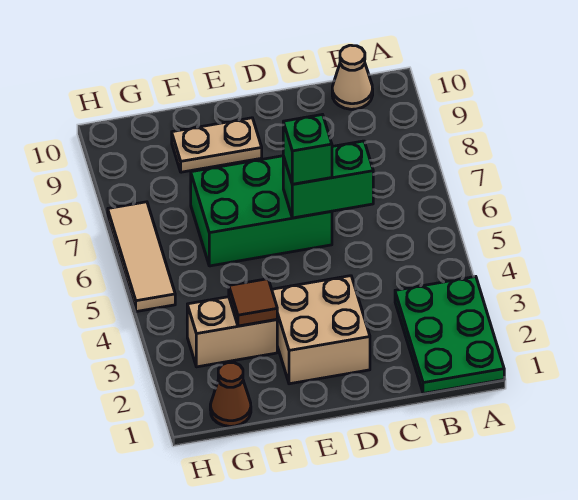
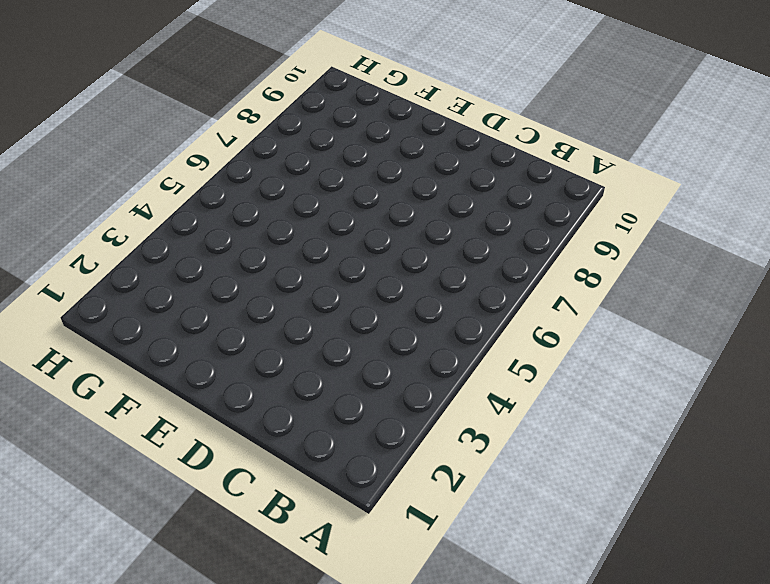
none -> green 2x3 plate [395,277,504,394]
none -> tan 1x1 cone [332,45,373,109]

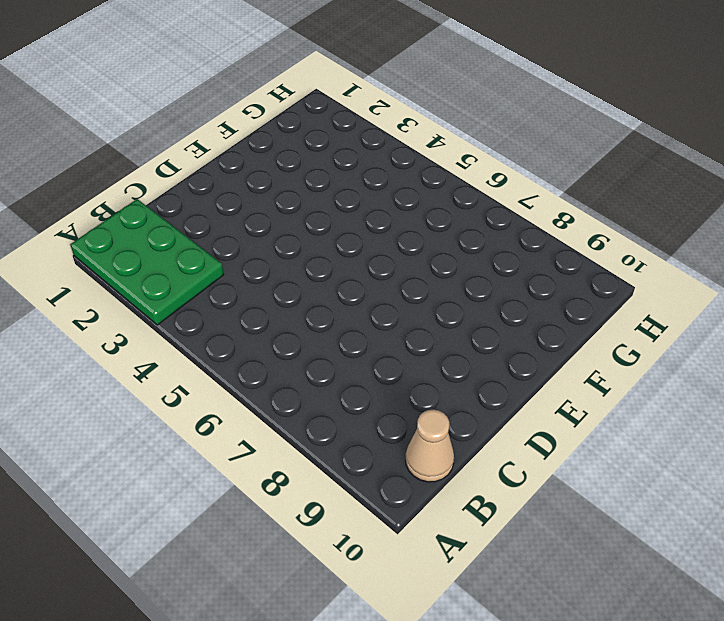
none -> tan 2x2 brick [272,276,370,384]
none -> green 2x3 brick [191,156,332,266]

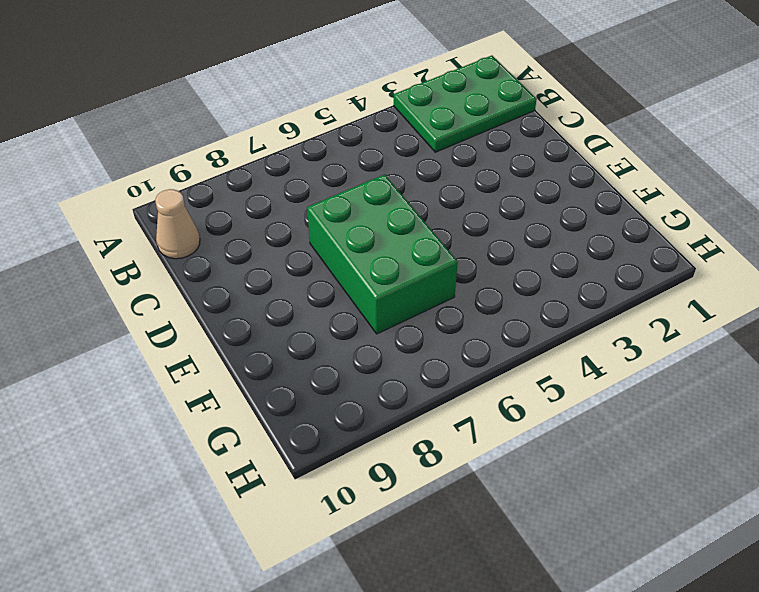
none -> tan 2x2 brick [272,276,370,384]
none -> tan 1x2 plate [172,118,262,172]

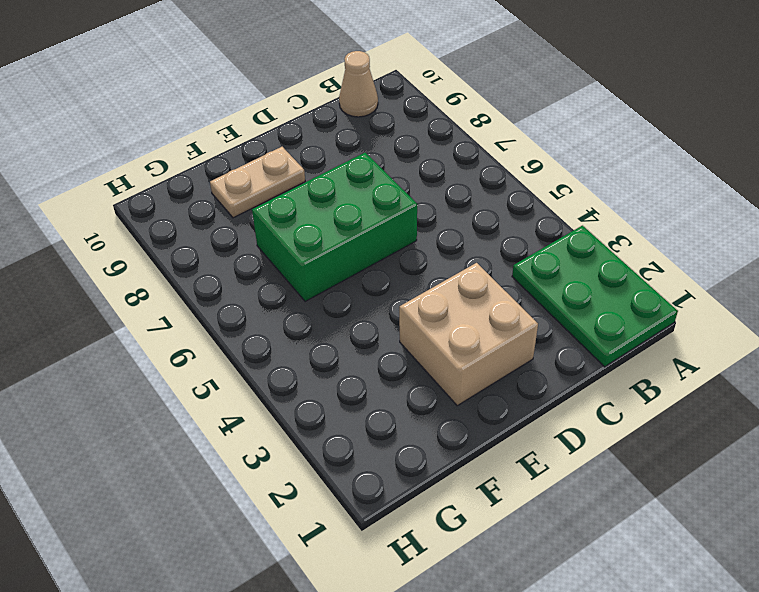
none -> tan 1x2 brick [187,297,277,367]
none -> brown 1x1 cone [210,363,251,426]

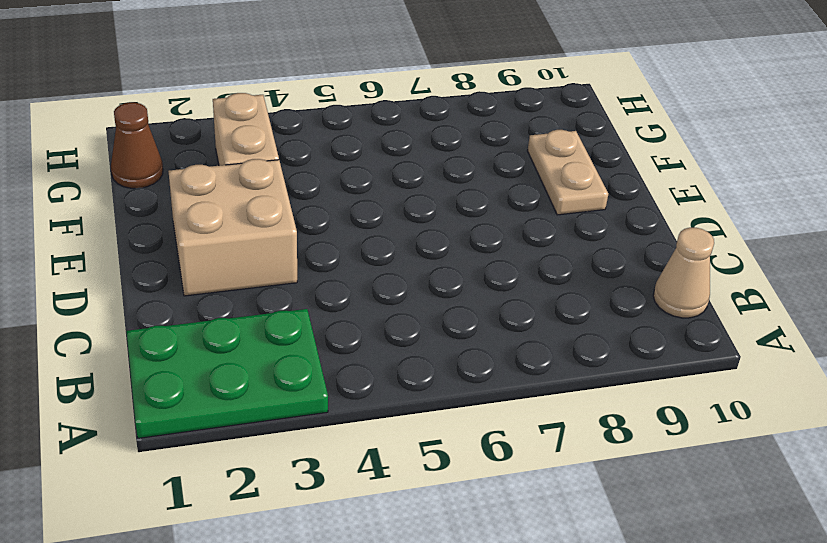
none -> green 2x3 brick [191,156,332,266]
none -> tan 1x3 tile [108,202,175,312]

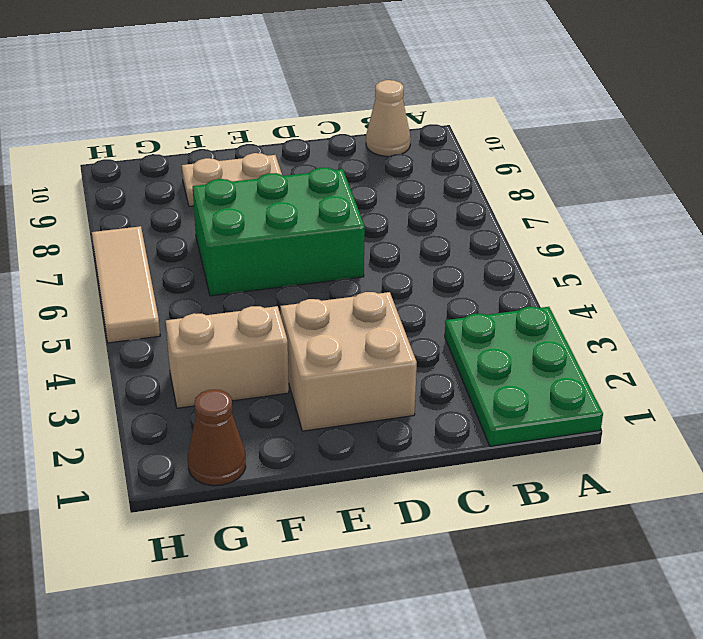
none -> green 1x2 brick [283,141,373,218]
none -> brown 1x1 tile [229,279,277,326]

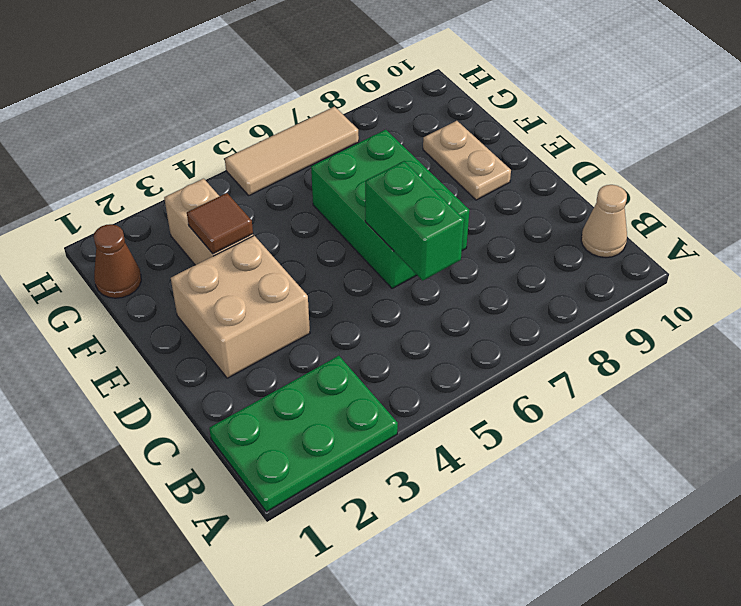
none -> green 1x1 brick [283,115,332,184]

